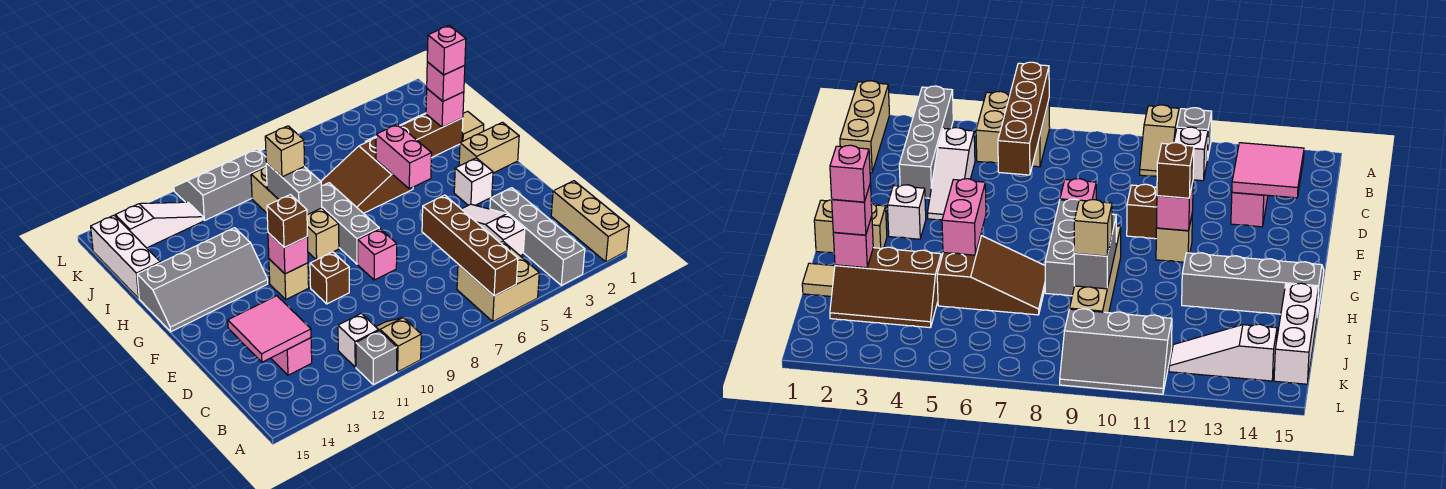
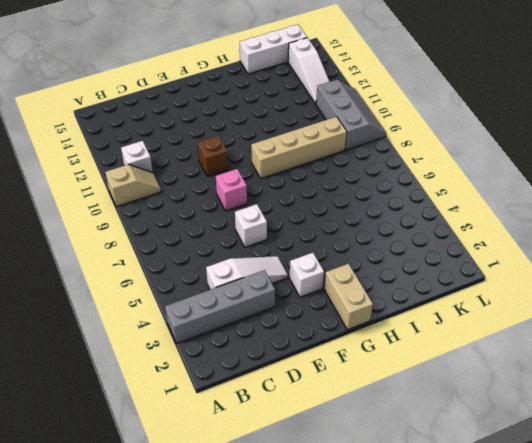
white 1x1 brick [235,204,267,247] -> none
none -> tan 1x3 brick [551,181,629,262]
none -> tan 2x2 brick [457,241,539,321]
none -> grey 1x1 brick [356,331,397,385]
none -> pink 1x2 brick [271,338,312,375]

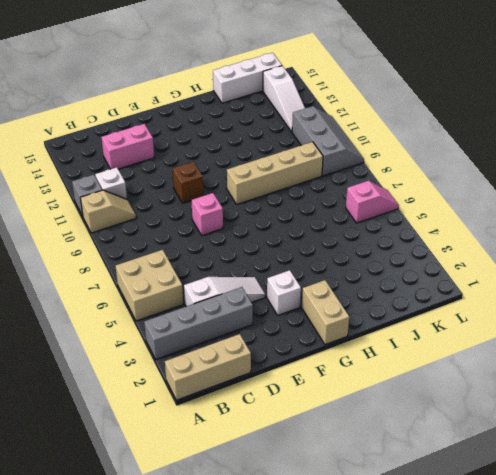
pink 1x2 slope [346,181,399,223] -> none
none -> grey 1x3 brick [321,183,379,264]
none -> tan 1x1 brick [269,259,309,299]
none -> grey 2x4 slope [137,228,268,332]
none -> brown 2x3 slope [321,138,413,213]

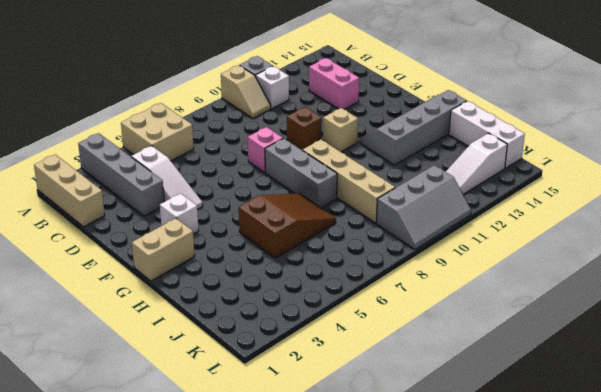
none -> tan 1x1 tile [462,111,484,142]
none -> brown 2x3 slope [365,113,463,158]
none -> brown 1x4 brick [422,195,518,296]
none -> pink 2x2 tile [228,296,311,362]

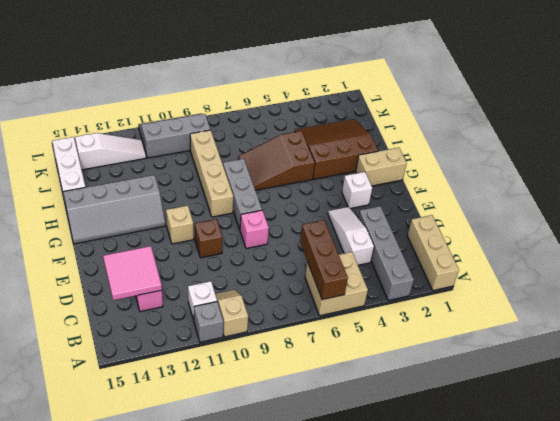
brown 1x3 brick [300,220,348,300] -> brown 1x4 brick [422,195,518,296]
brown 3x3 slope [295,119,378,179] -> brown 2x3 slope [365,113,463,158]
none -> tan 1x1 tile [462,111,484,142]
none -> pink 1x1 brick [268,233,308,274]
none -> pink 1x2 brick [376,124,431,189]
none -> grey 1x2 brick [266,163,322,215]

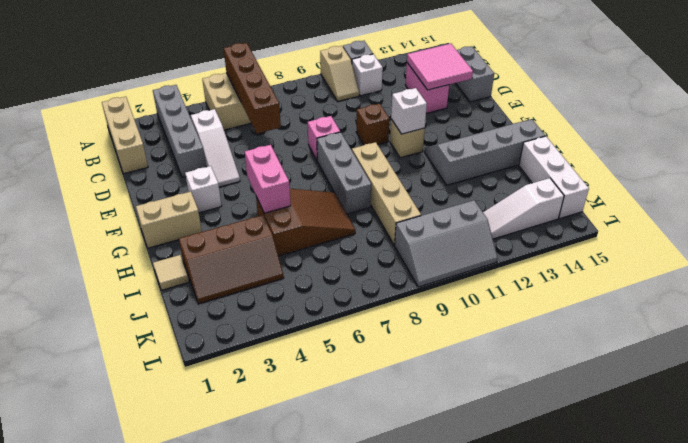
grey 1x2 brick [456,46,494,102] -> grey 1x2 brick moved to [266,163,322,215]
white 1x1 brick [391,88,427,134] -> pink 1x1 brick [268,233,308,274]
none -> pink 1x1 brick [426,89,464,127]
none -> brown 1x1 brick [267,195,307,248]
none -> pink 1x1 brick [427,62,465,101]
none -> tan 1x1 brick [265,126,305,177]

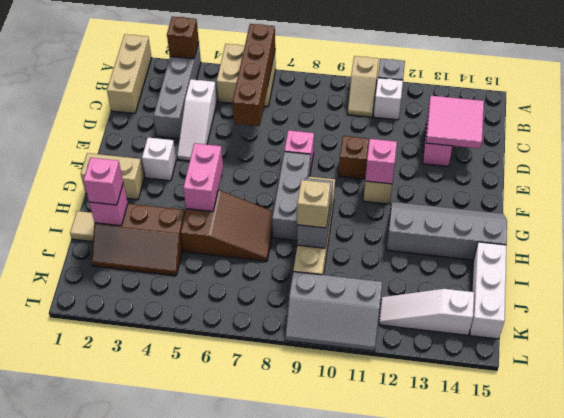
brown 1x1 brick [167,17,199,59] -> brown 1x1 brick moved to [267,195,307,248]
none -> pink 1x1 brick [427,25,466,75]

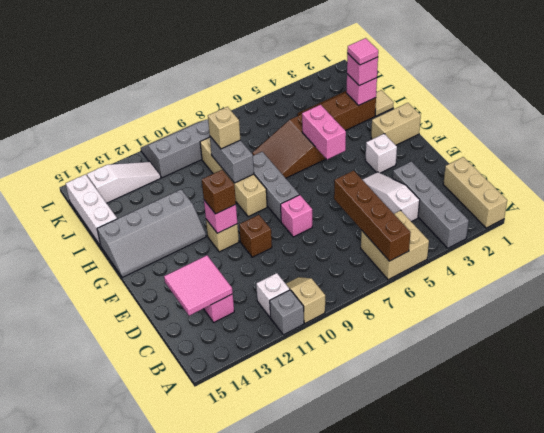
pink 1x1 tile [347,38,378,65] -> pink 1x1 brick [427,25,466,75]

